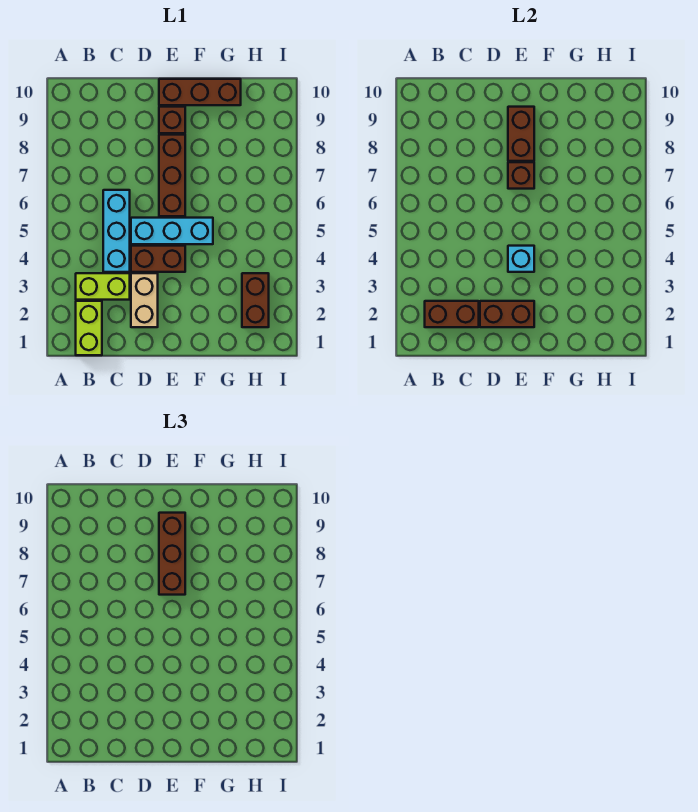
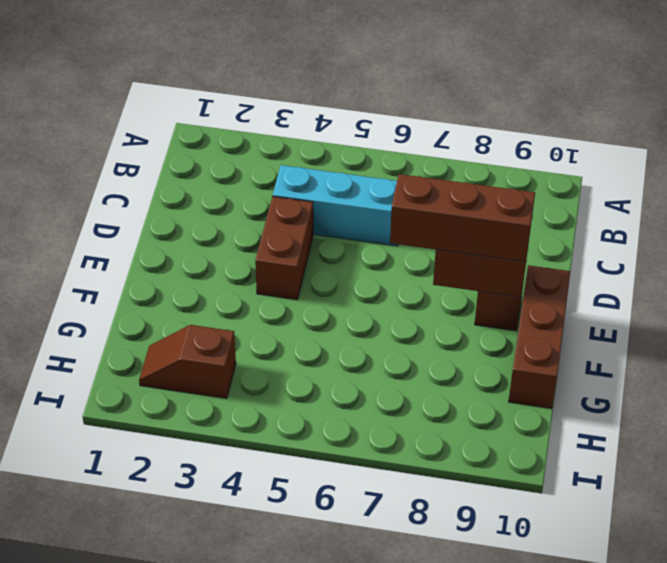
brown 1x2 slope [139,325,236,399] -> brown 1x2 brick [242,273,269,327]
none -> lime 1x2 brick [76,301,102,355]
none -> lime 1x2 brick [76,273,130,300]
none -> tan 1x2 brick [131,273,158,327]

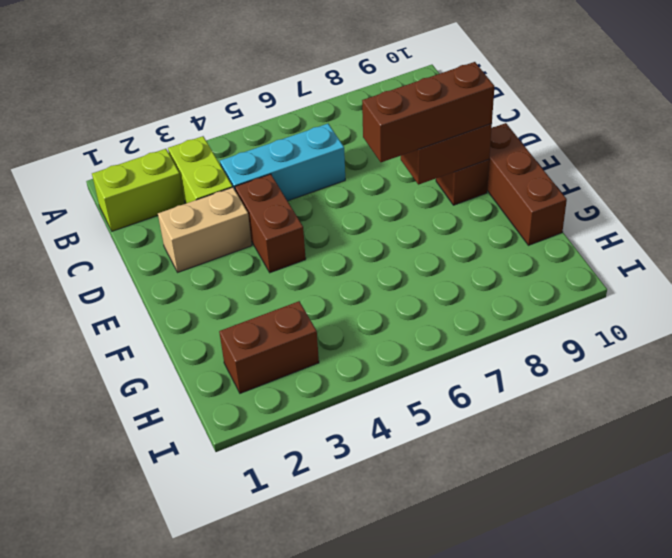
none -> cyan 1x3 brick [131,218,213,244]
none -> brown 1x3 brick [159,135,185,216]
none -> brown 1x2 brick [425,301,479,327]

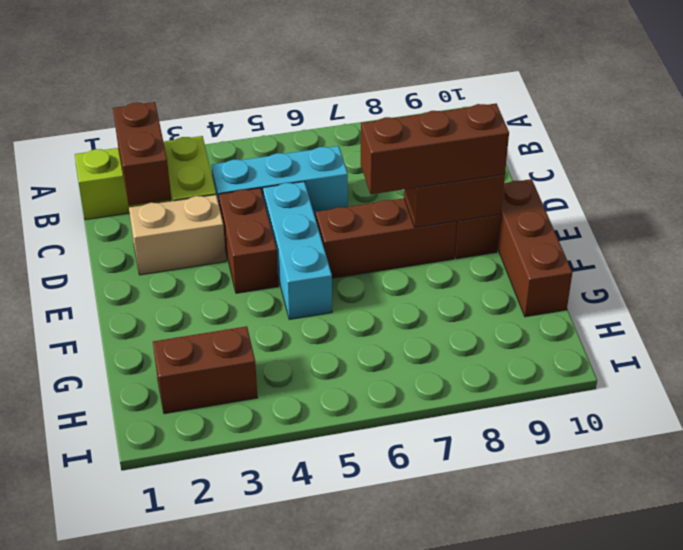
none -> brown 1x2 brick [480,301,534,327]
none -> cyan 1x1 brick [508,246,534,272]
none -> brown 1x1 brick [508,162,534,189]

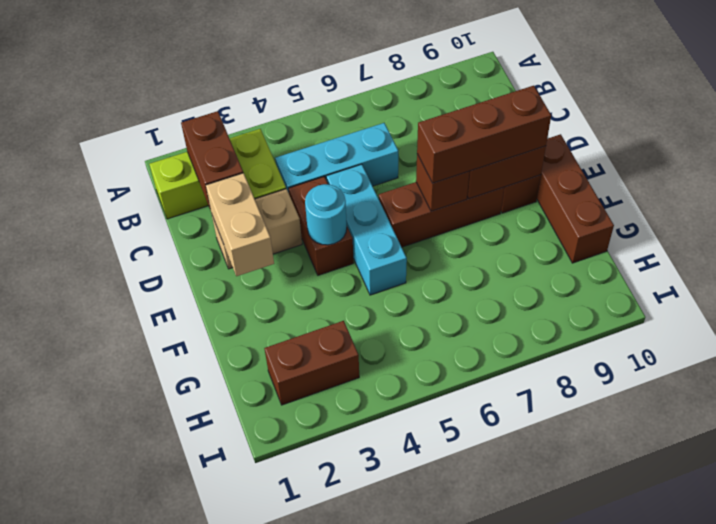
tan 1x2 brick [206,173,274,276] -> brown 1x2 brick [480,301,534,327]
cyan 1x1 round brick [305,184,347,245] -> cyan 1x1 brick [508,246,534,272]

